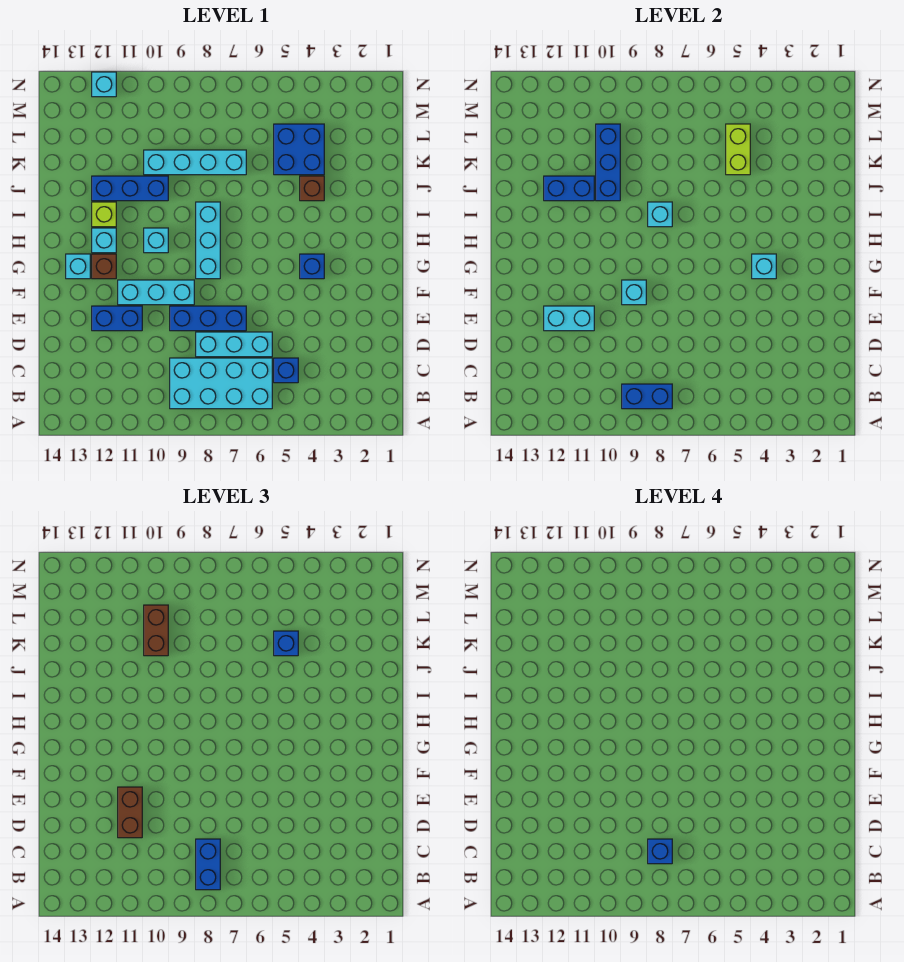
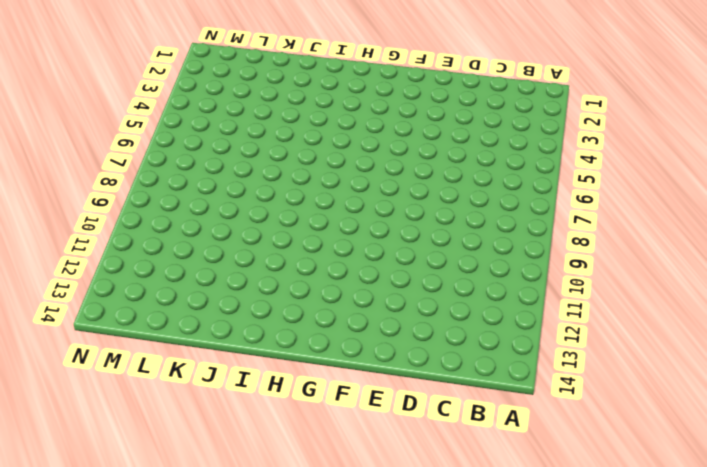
none -> cyan 2x4 brick [170,358,272,409]
none -> blue 1x1 brick [274,358,298,383]
none -> cyan 1x3 brick [196,332,272,357]
none -> blue 1x3 brick [170,306,246,331]

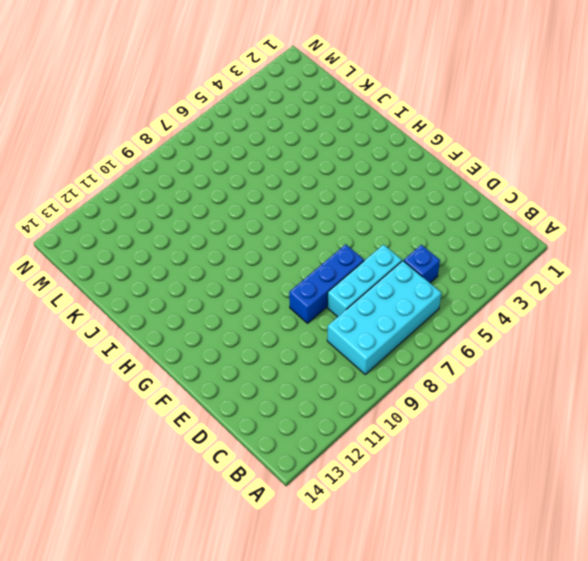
none -> blue 1x2 brick [92,306,142,331]
none -> cyan 1x3 brick [118,280,194,305]
none -> blue 1x1 brick [300,254,324,279]
none -> cyan 1x3 brick [196,202,220,279]

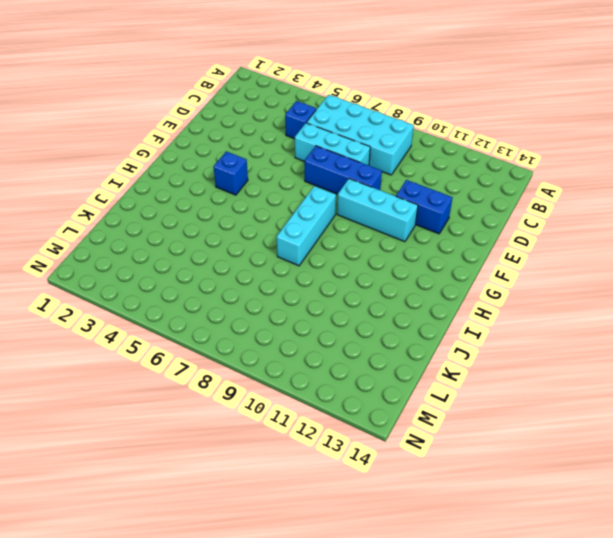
none -> brown 1x1 brick [92,254,116,279]
none -> cyan 1x1 brick [66,254,90,279]
none -> cyan 1x1 brick [144,228,168,253]
none -> cyan 1x1 brick [92,228,116,253]

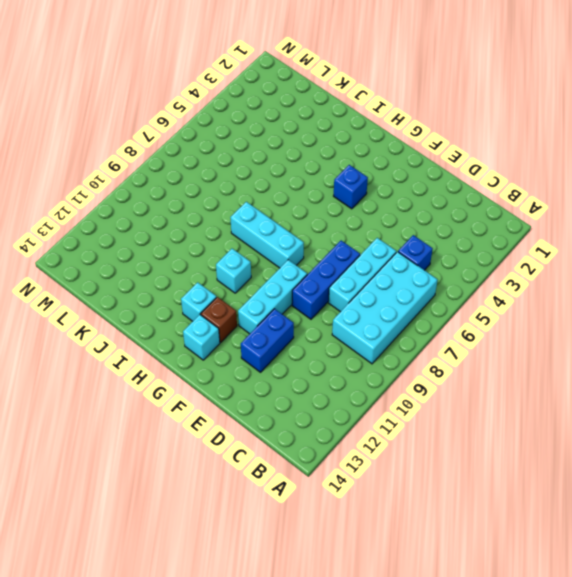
none -> lime 1x1 brick [92,202,116,227]
none -> brown 1x1 brick [300,176,324,201]
none -> blue 1x3 brick [92,176,168,201]
none -> blue 2x2 brick [274,124,324,175]

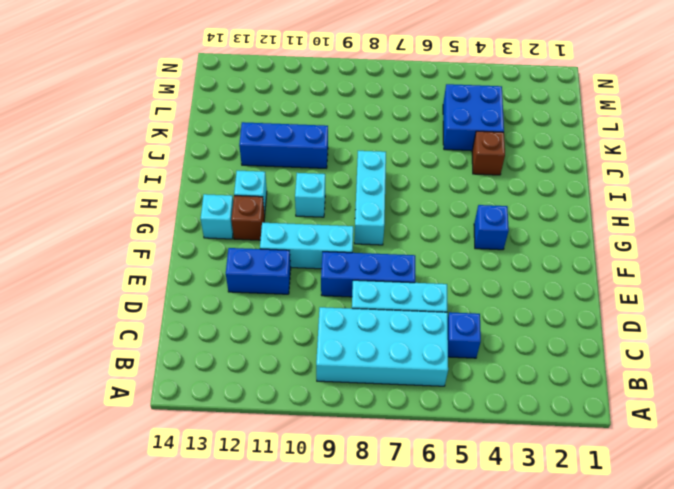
none -> lime 1x1 brick [92,202,116,227]
none -> cyan 1x4 brick [144,150,246,175]
none -> cyan 1x1 brick [92,72,116,97]
none -> blue 1x2 brick [622,384,672,409]

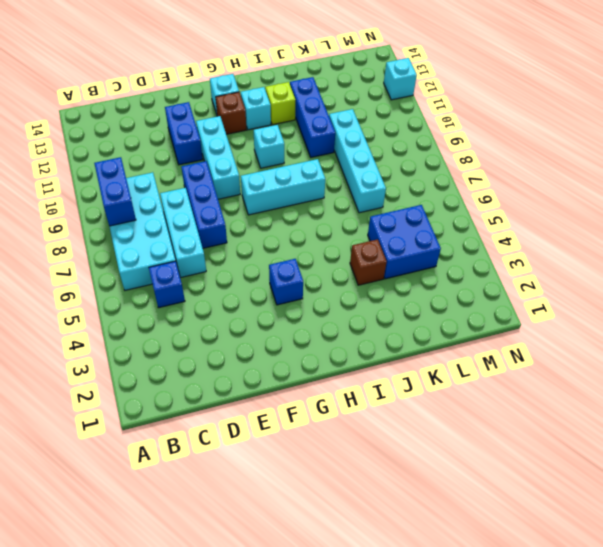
none -> cyan 1x2 brick [544,306,594,331]
none -> cyan 1x1 brick [622,280,646,305]
none -> cyan 1x1 brick [752,254,776,279]
none -> cyan 1x1 brick [648,202,672,227]

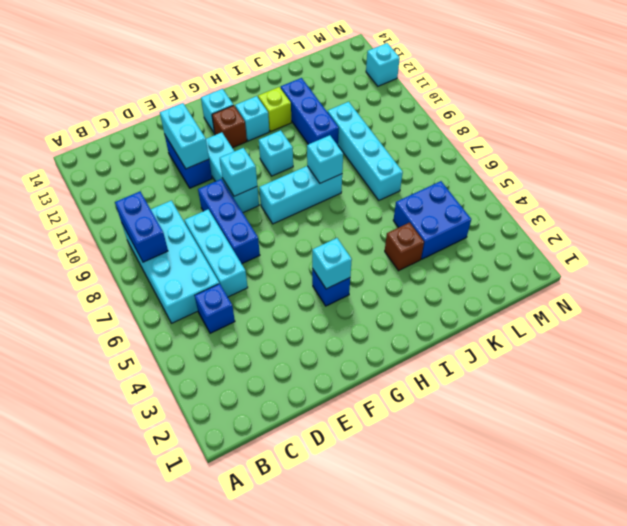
none -> blue 1x3 brick [596,124,620,201]
none -> blue 1x2 brick [544,176,594,201]
none -> lime 1x2 brick [726,124,750,175]
none -> blue 1x2 brick [196,839,220,890]

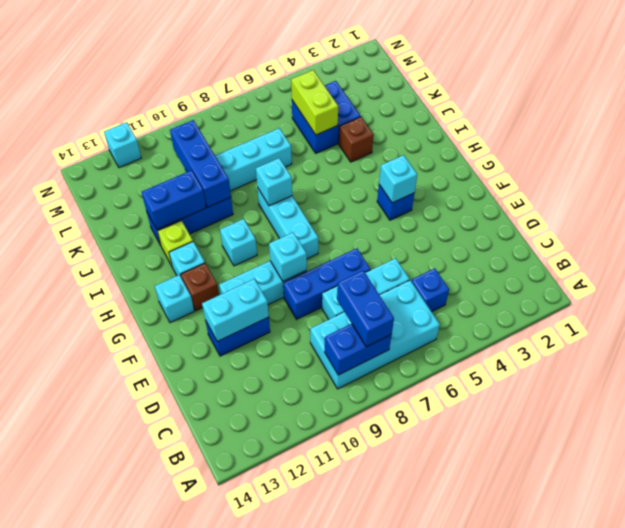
none -> brown 1x2 brick [118,787,142,838]
none -> blue 1x1 brick [274,631,298,656]
none -> brown 1x2 brick [144,605,168,656]
none -> blue 1x1 brick [648,839,672,864]

